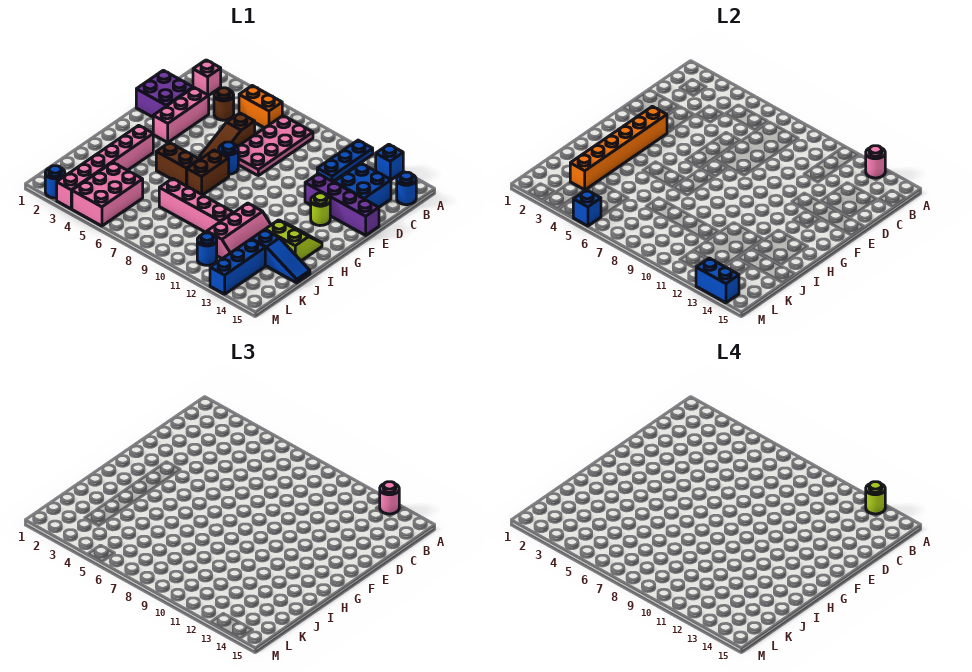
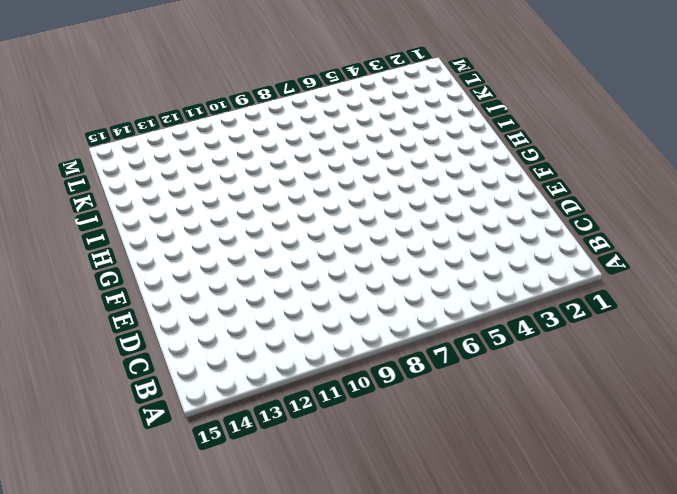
none -> blue 1x3 plate [317,140,373,182]
none -> blue 1x1 brick [376,144,403,180]
none -> pink 1x1 brick [193,60,221,95]
none -> orange 1x2 brick [239,86,282,128]

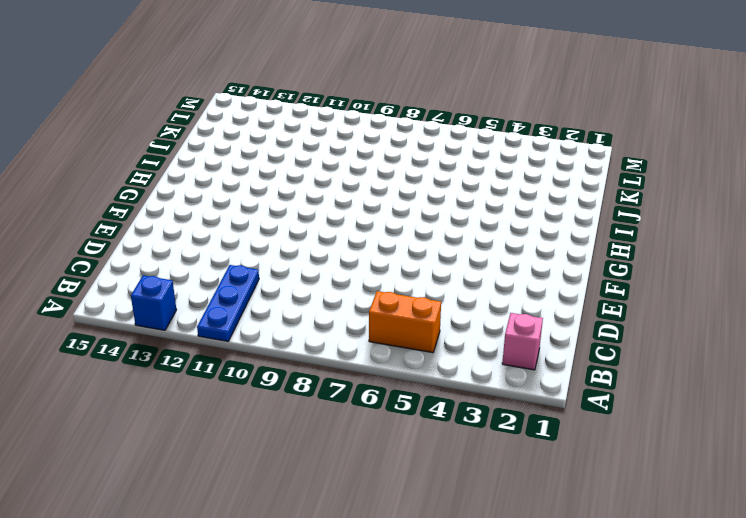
none -> pink 2x4 plate [238,116,313,176]
none -> blue 1x1 round brick [397,172,416,205]
none -> brown 1x1 round brick [214,88,234,120]
none -> blue 2x2 brick [334,163,391,207]

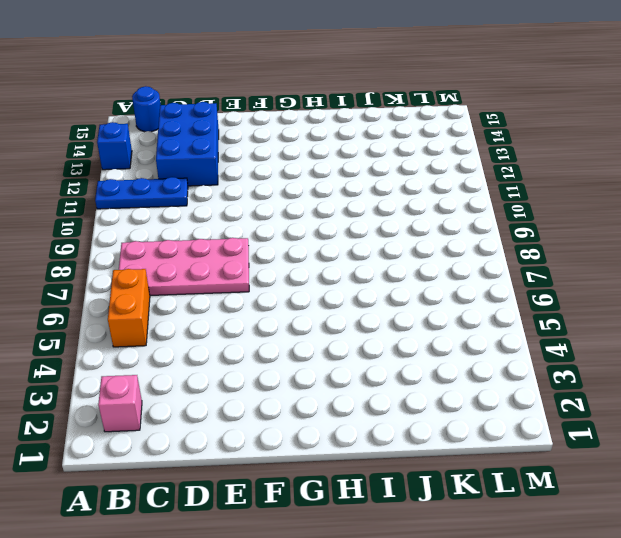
blue 2x3 brick [156,102,219,186] -> blue 2x2 brick [334,163,391,207]
none -> brown 1x1 round brick [214,88,234,120]
none -> purple 2x2 brick [136,70,193,117]
none -> pink 1x3 brick [153,88,209,142]
none -> brown 1x3 slope [199,113,255,160]

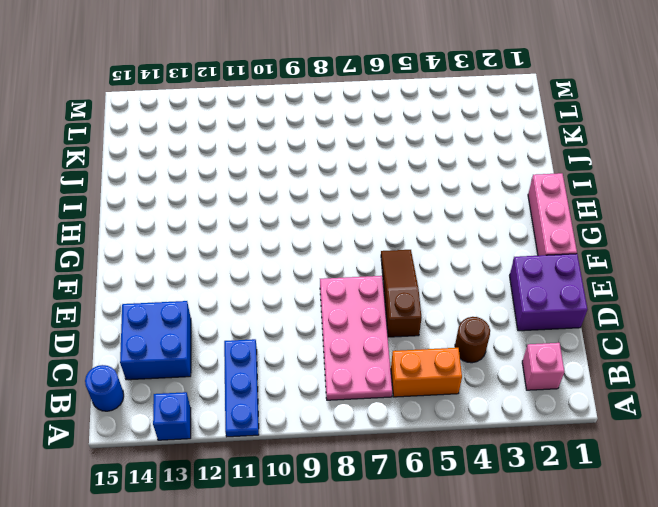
pink 1x3 brick [528,173,577,256] -> pink 1x3 brick moved to [153,88,209,142]
none -> purple 1x4 brick [305,174,379,235]
none -> blue 1x1 round brick [219,142,238,174]
none -> lime 1x1 round brick [311,193,330,226]
none -> brown 1x2 brick [187,150,229,195]

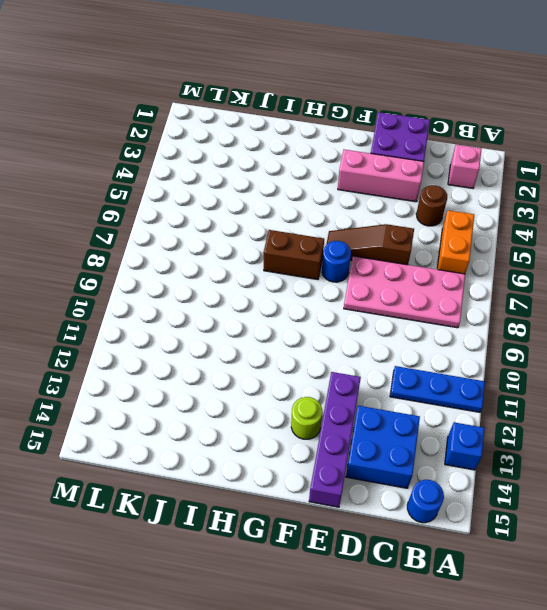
none -> pink 1x6 brick [57,125,153,209]
none -> brown 1x2 brick [156,143,199,186]
none -> lime 2x2 slope [265,220,322,261]
none -> pink 2x3 slope [207,203,271,259]

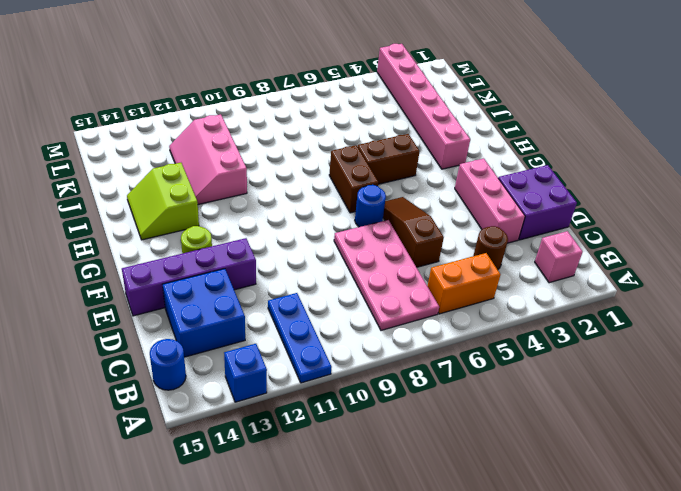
lime 2x2 slope [127,163,199,240] -> lime 2x2 slope turned to [265,220,322,261]
none -> pink 1x4 brick [159,179,233,233]
none -> blue 1x3 slope [252,230,310,283]
none -> pink 2x3 brick [72,162,143,226]
none -> blue 1x3 brick [210,239,265,294]

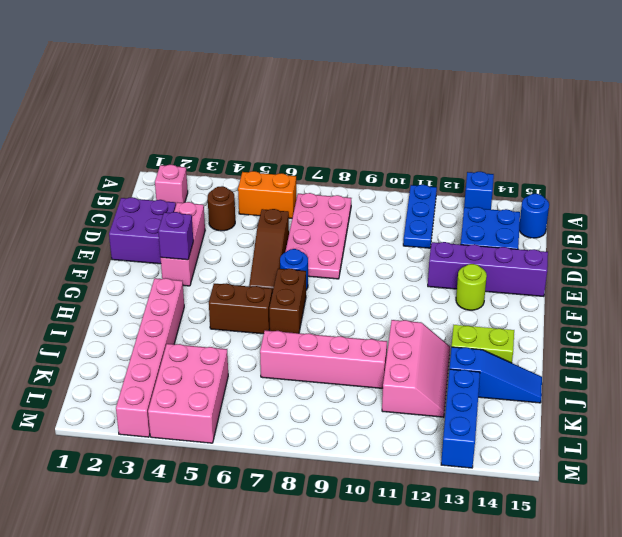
purple 1x1 brick [158,212,193,260] -> orange 1x6 brick [570,106,667,190]
none -> blue 1x1 round brick [197,233,217,265]
none -> blue 1x1 round brick [45,166,65,198]
none -> pink 1x1 round brick [866,146,885,178]
none -> blue 1x1 brick [573,190,601,226]

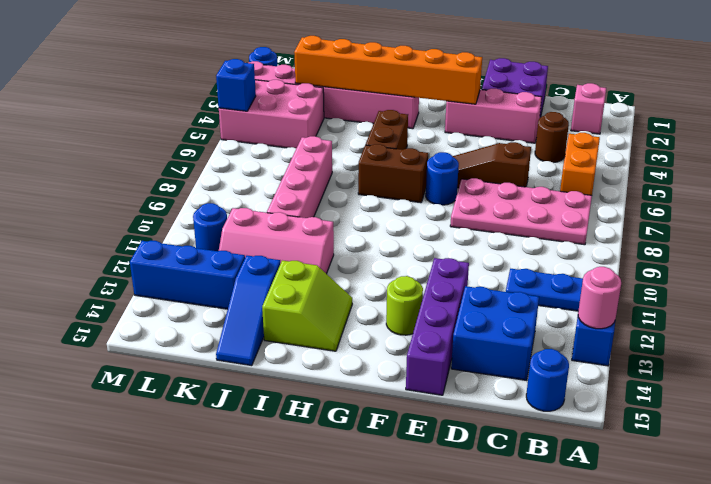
none -> blue 1x2 brick [696,258,739,303]
none -> pink 1x1 round brick [380,482,399,514]
none -> lime 1x1 round brick [866,482,885,514]

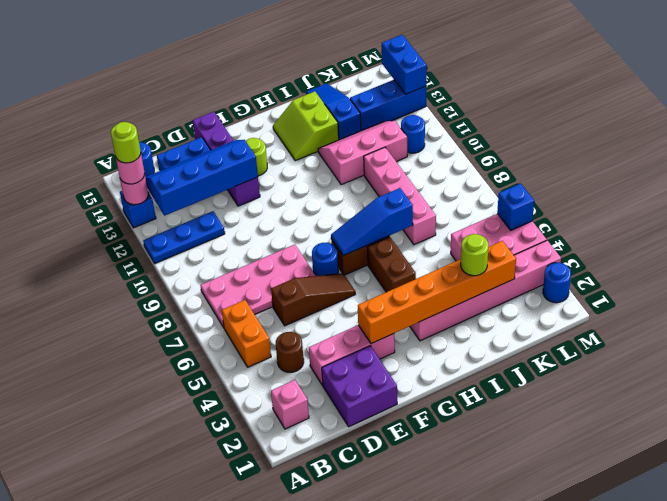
blue 2x4 slope [145,140,258,216] -> none
blue 1x3 slope [331,188,413,256] -> none
lime 1x1 round brick [461,234,488,276] -> none

